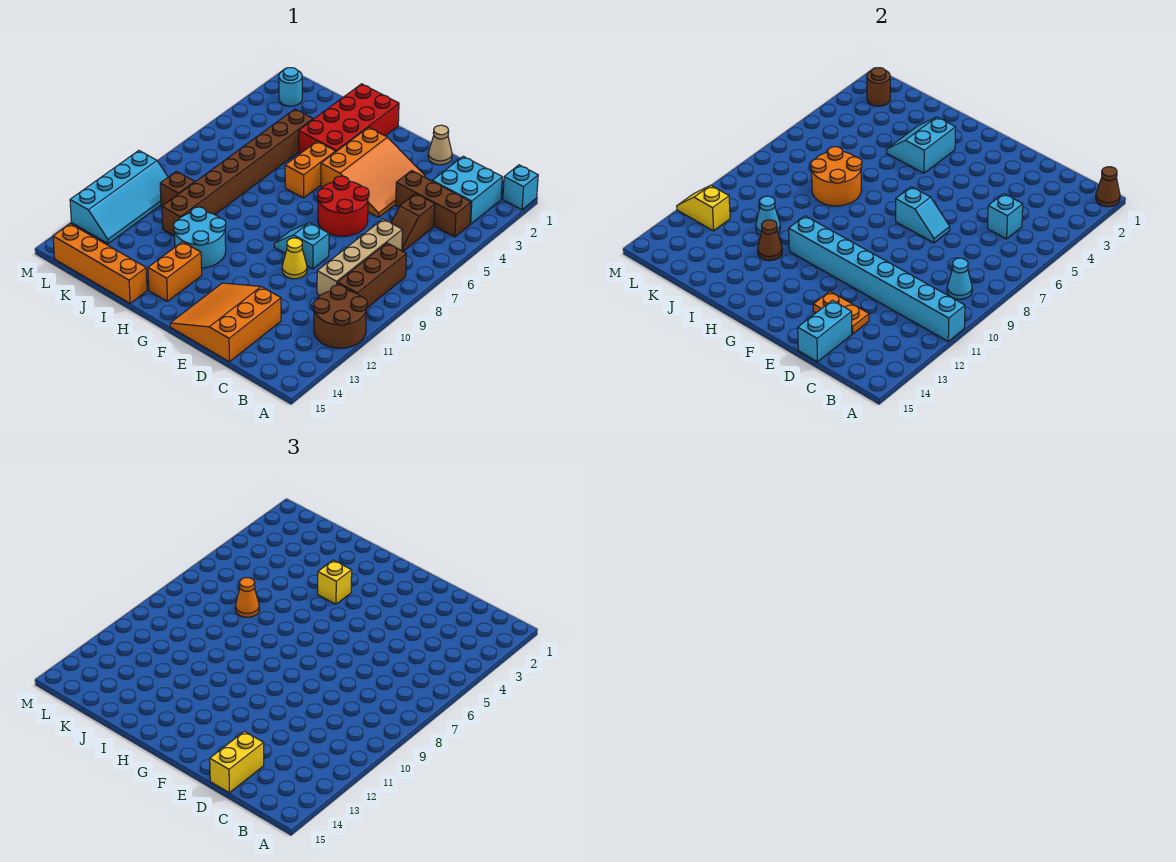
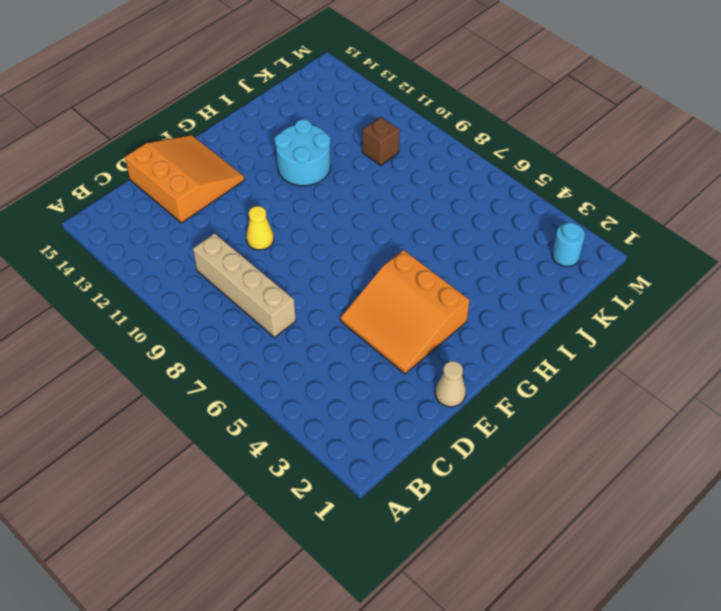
none -> cyan 1x1 brick [503,165,538,210]
none -> brown 2x2 round brick [313,285,367,348]
none -> cyan 2x2 brick [433,156,502,224]
none -> brown 1x3 brick [396,171,471,237]

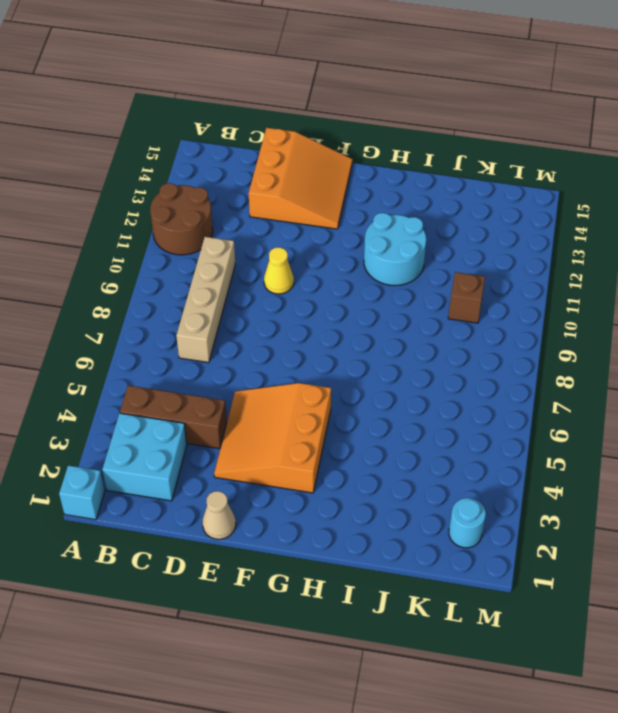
none -> brown 1x3 brick [338,243,406,308]
none -> brown 1x2 slope [391,194,435,251]
none -> red 2x2 round brick [317,176,369,236]
none -> cyan 1x2 slope [274,223,329,269]

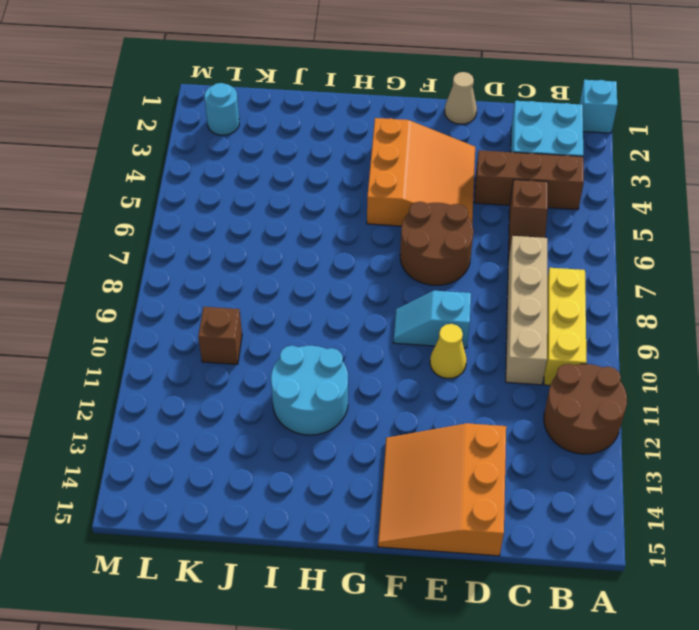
yellow 1x3 brick [544,268,587,385] -> brown 1x3 brick [338,243,406,308]
brown 2x2 round brick [400,202,473,285] -> red 2x2 round brick [317,176,369,236]
none -> red 2x4 brick [299,84,399,154]
none -> orange 1x2 brick [285,141,336,198]
none -> orange 1x2 brick [148,242,202,301]
none -> orange 1x4 brick [53,224,147,303]

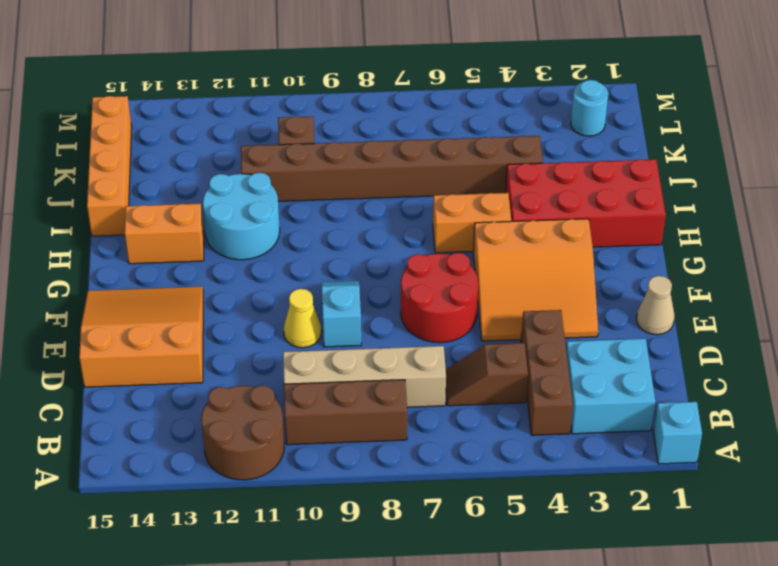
none -> cyan 2x4 slope [70,151,168,244]
none -> brown 1x1 cone [1096,167,1120,207]
none -> cyan 1x8 brick [789,216,965,341]
none -> cyan 1x1 cone [947,258,972,299]

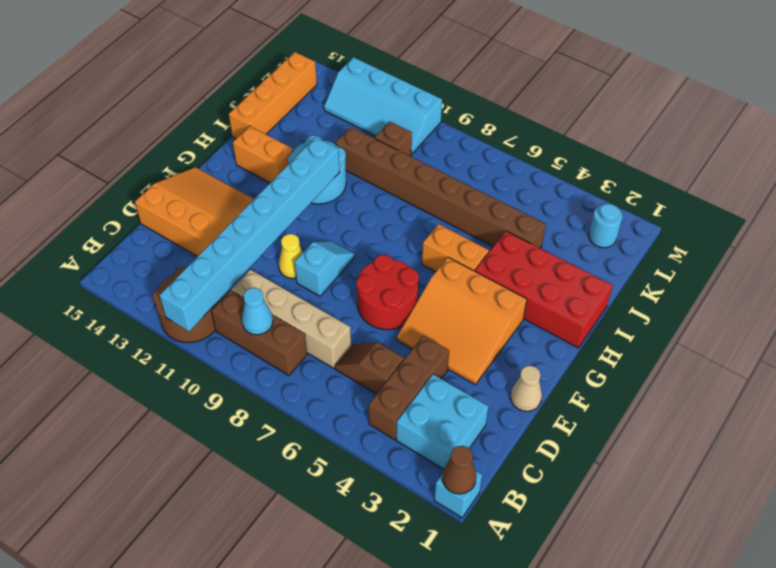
none -> cyan 1x1 brick [988,194,1023,239]
none -> orange 1x2 plate [813,291,869,334]
none -> cyan 1x2 brick [798,300,852,362]
none -> cyan 1x2 slope [896,187,950,243]

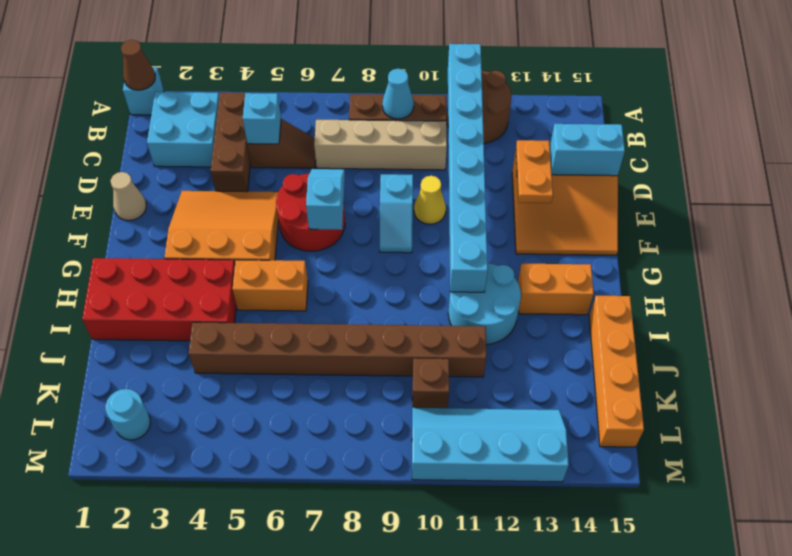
none -> cyan 2x2 slope [887,117,956,173]
none -> orange 2x2 round brick [811,147,862,206]
none -> brown 1x1 cone [758,220,782,260]
none -> cyan 1x1 cone [756,196,780,235]

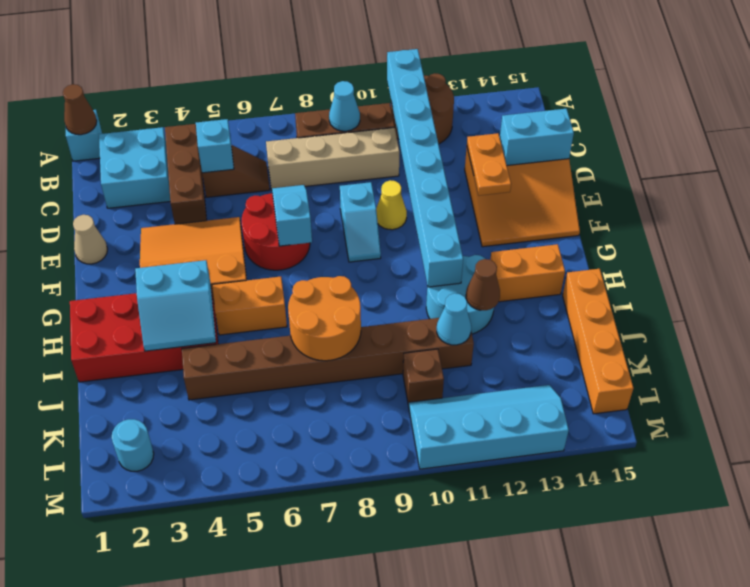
none -> brown 1x1 round brick [867,68,890,106]
none -> yellow 1x2 slope [677,185,730,231]
none -> yellow 1x2 brick [210,731,264,793]
none -> yellow 1x1 brick [318,560,352,604]

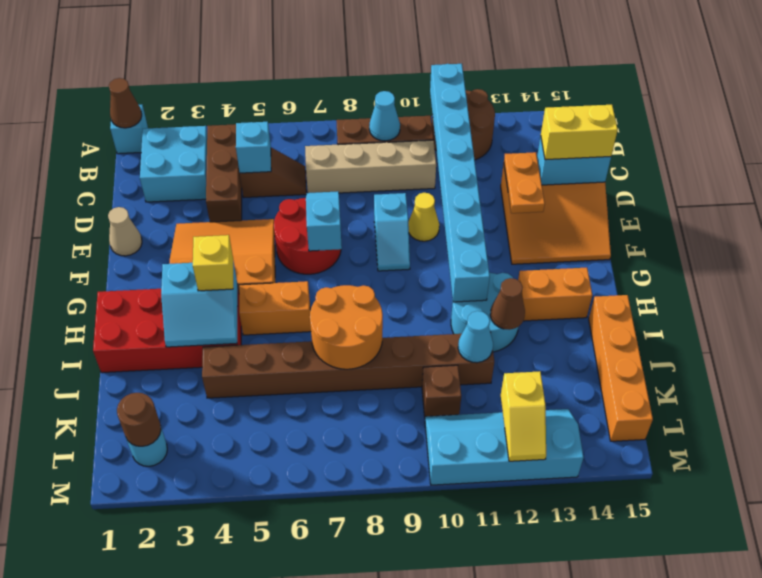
none -> orange 1x1 cone [235,578,259,617]

